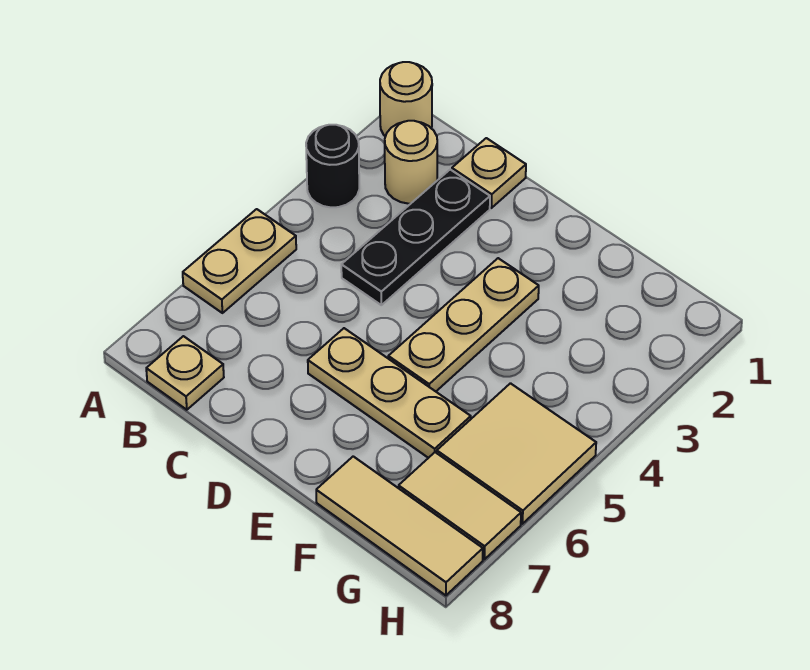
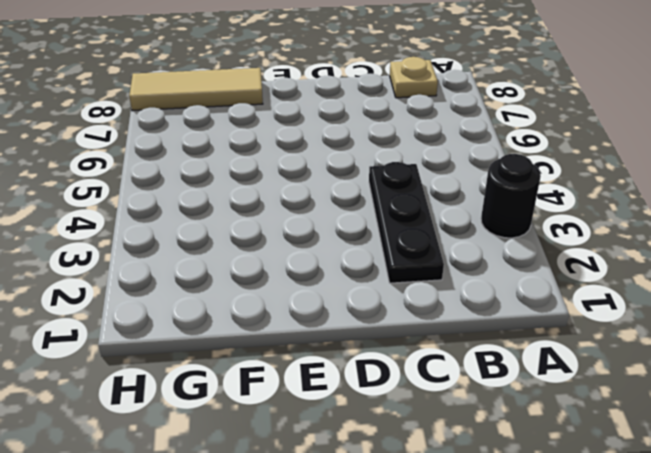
none -> tan 1x1 round brick [380,62,432,136]
none -> tan 1x2 plate [183,209,296,313]
none -> tan 1x1 round brick [385,121,437,204]

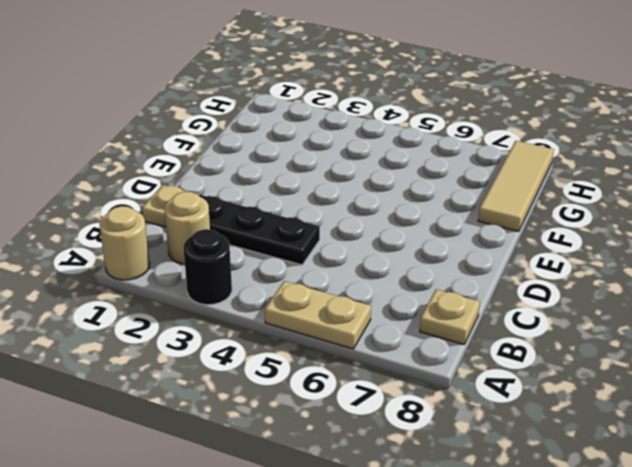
none -> tan 1x3 plate [308,328,471,458]
none -> tan 1x3 plate [388,258,539,391]
none -> tan 2x2 tile [437,383,596,524]

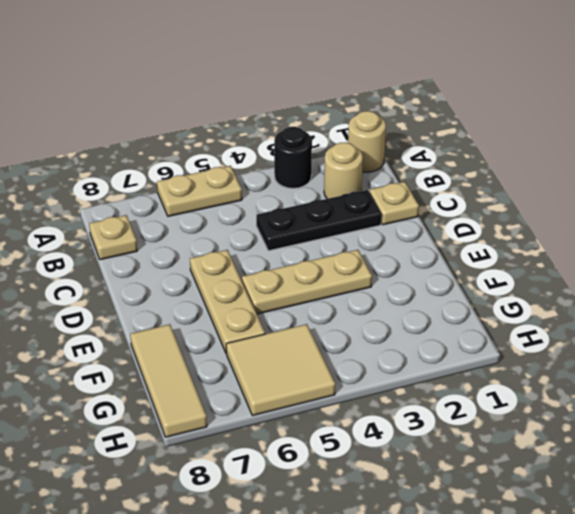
none -> tan 1x2 tile [399,452,521,559]

